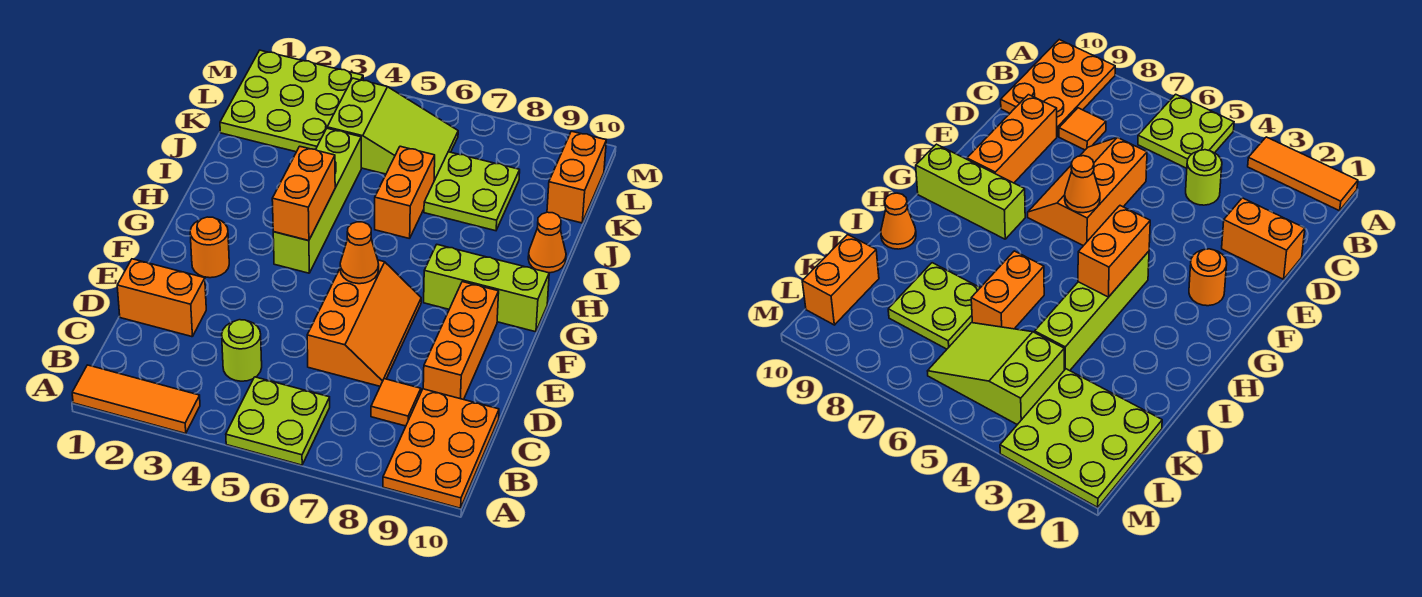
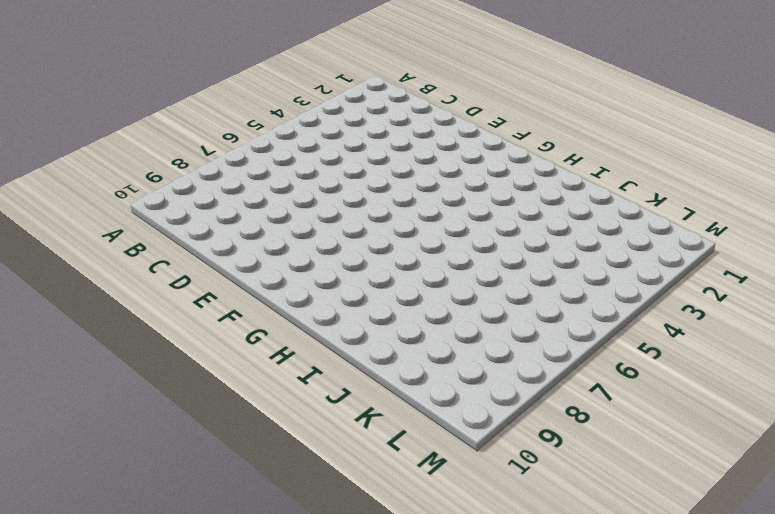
none -> orange 1x3 tile [72,365,200,433]
none -> lime 2x2 plate [226,377,330,465]
none -> orange 2x3 plate [383,389,499,508]

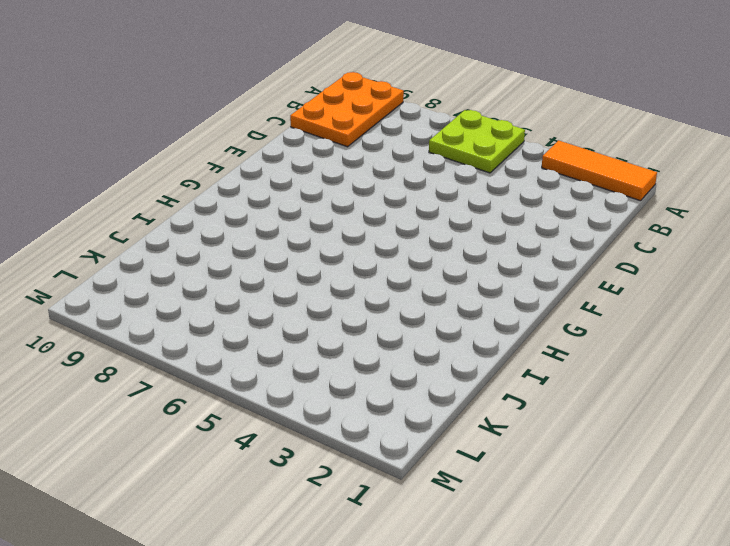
none -> lime 1x1 round brick [222,320,262,381]
none -> orange 1x1 tile [371,379,421,426]
none -> orange 1x2 brick [117,259,206,337]

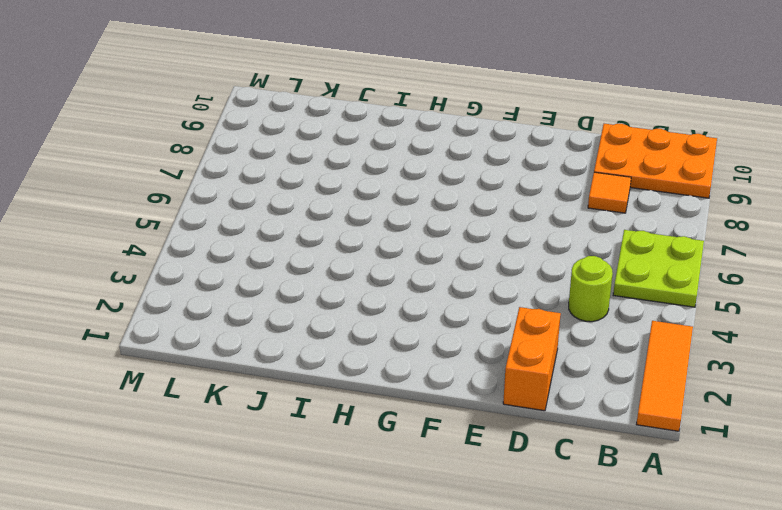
none -> orange 2x3 slope [307,260,421,386]
none -> orange 1x3 brick [423,282,499,400]
none -> orange 1x1 round brick [190,217,229,278]

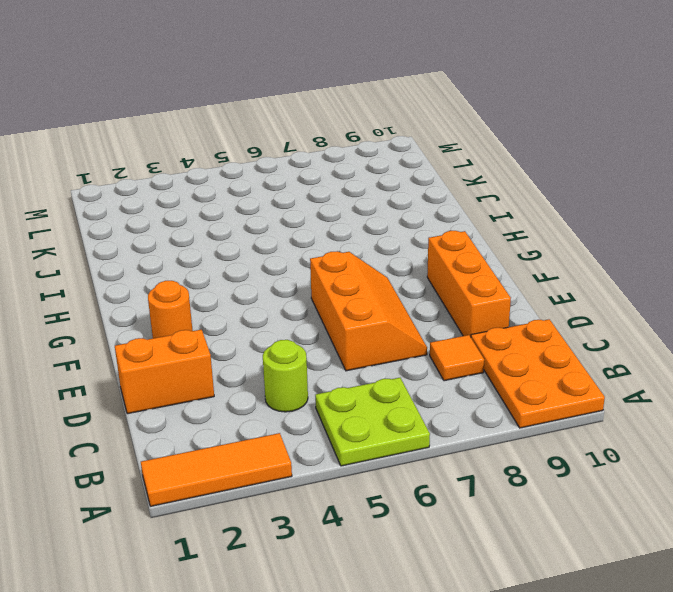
none -> lime 1x4 brick [273,128,361,273]
none -> lime 1x3 brick [424,245,549,332]
none -> orange 1x2 brick [375,146,435,239]

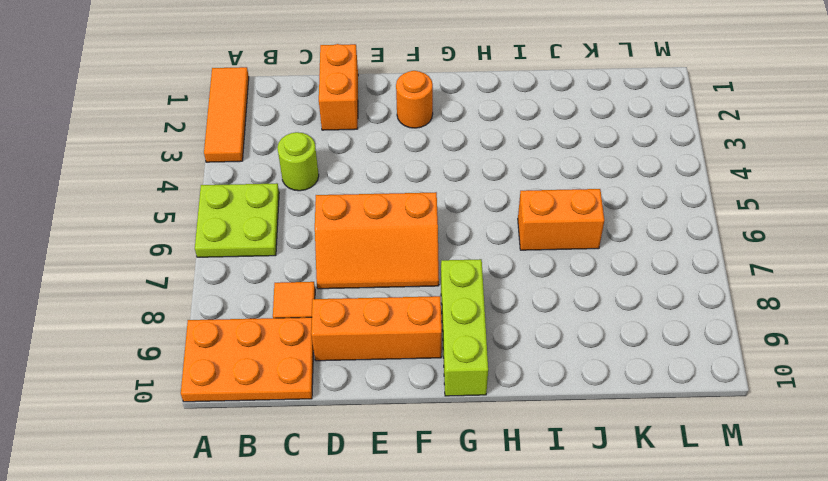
none -> lime 1x4 brick [273,128,361,273]
none -> orange 1x1 cone [528,212,566,273]
none -> lime 2x2 plate [424,152,520,231]

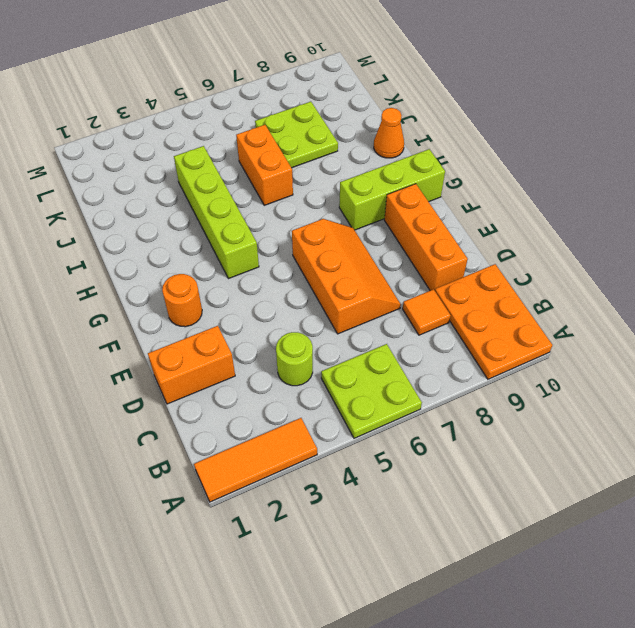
none -> lime 3x3 plate [220,50,363,152]
none -> lime 2x3 slope [327,78,458,180]
none -> orange 1x2 brick [547,131,606,223]

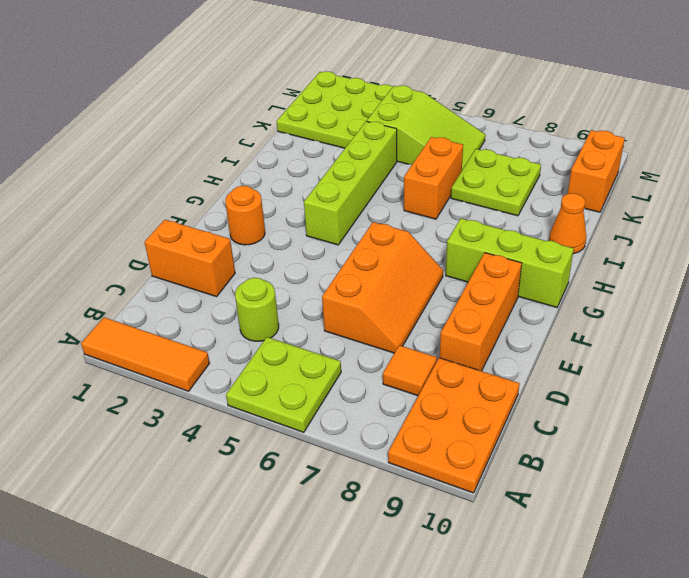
none -> orange 1x1 cone [340,222,379,284]
none -> orange 1x2 brick [272,146,335,241]

